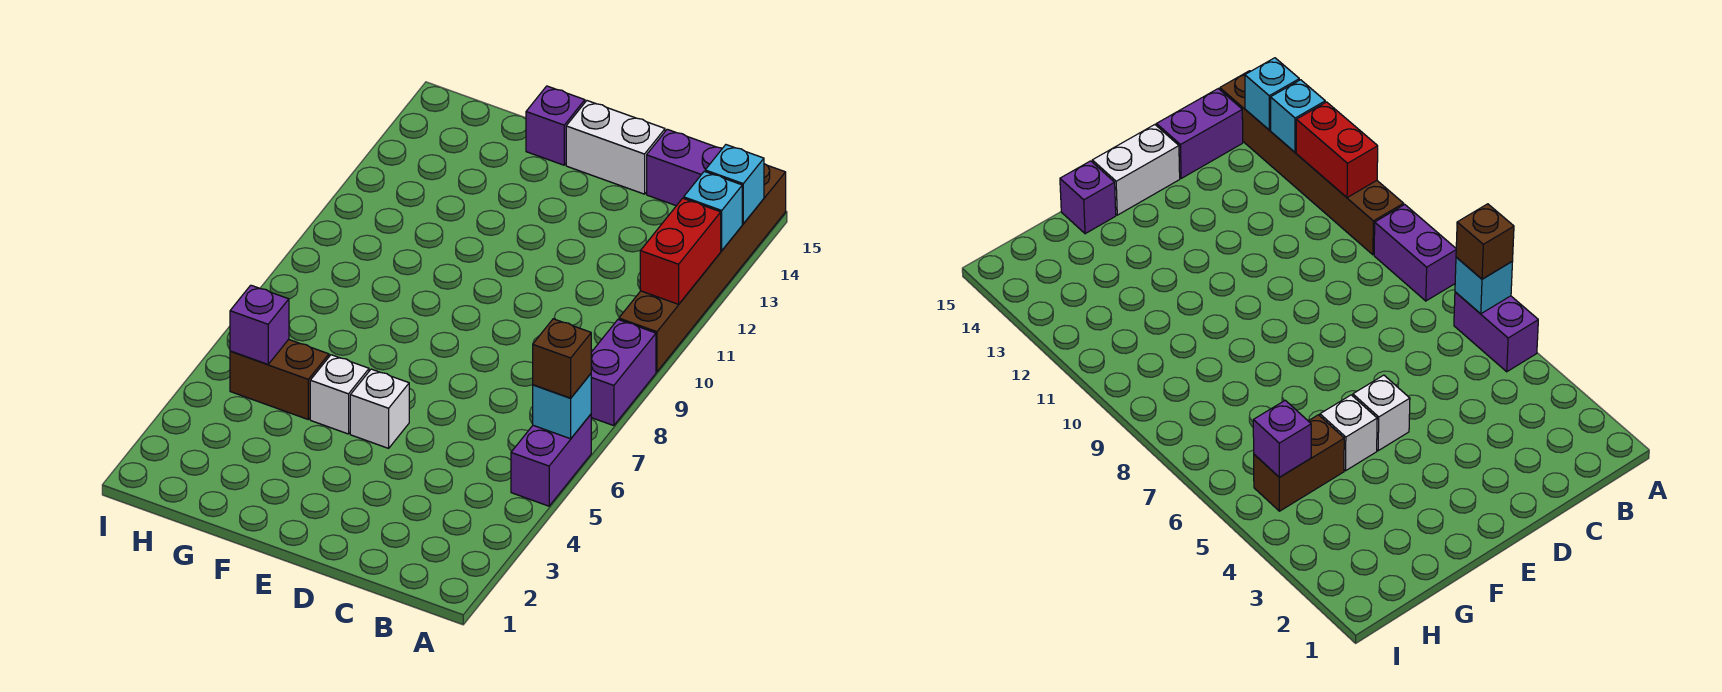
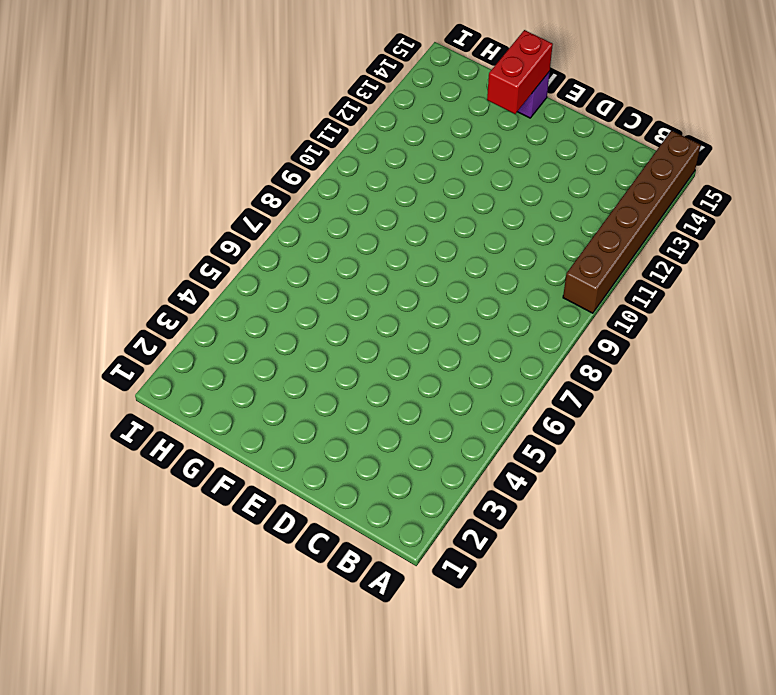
red 1x2 brick [487,30,553,114] -> red 1x2 brick moved to [640,198,721,304]
none -> purple 1x2 brick [511,414,591,506]
none -> purple 1x2 brick [591,320,656,426]
none -> purple 1x2 brick [647,129,722,206]

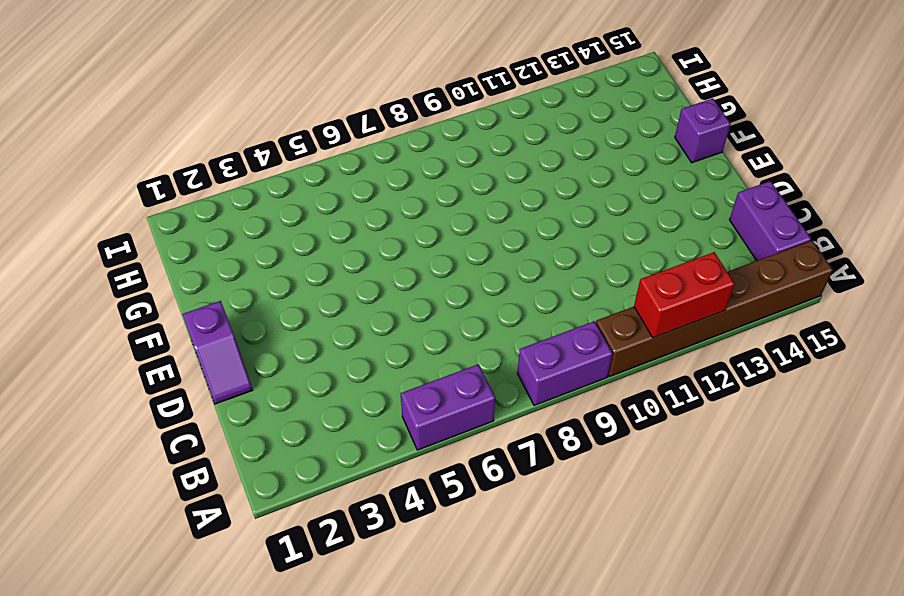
purple 1x2 slope [183,301,253,404] -> none
none -> white 1x2 brick [566,101,665,194]
none -> white 1x1 brick [350,369,409,448]
none -> white 1x1 brick [310,355,369,434]

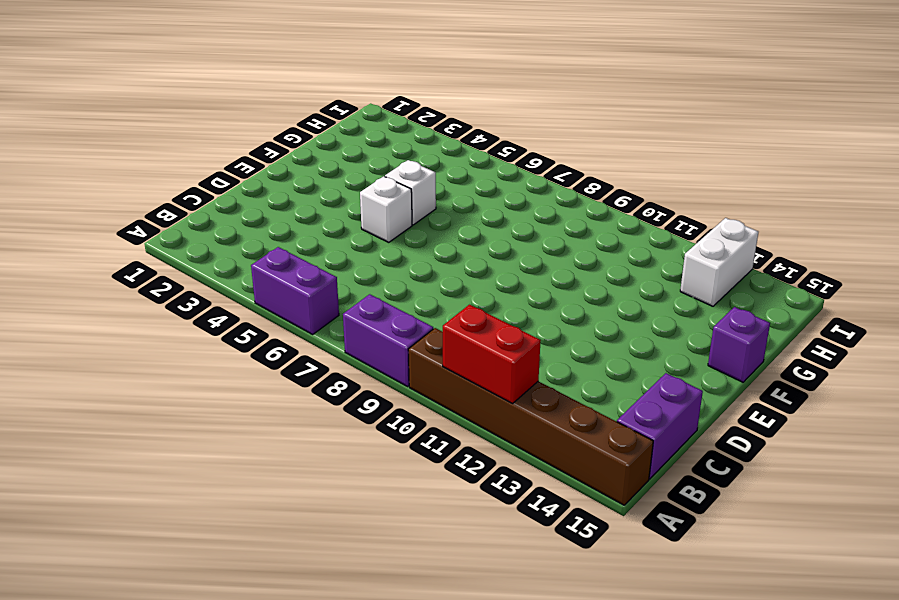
white 1x2 brick [680,218,758,306] -> white 1x2 brick moved to [566,101,665,194]
none -> brown 1x2 brick [230,339,329,419]
none -> cyan 1x1 brick [533,374,591,439]
none -> cyan 1x1 brick [684,171,742,251]

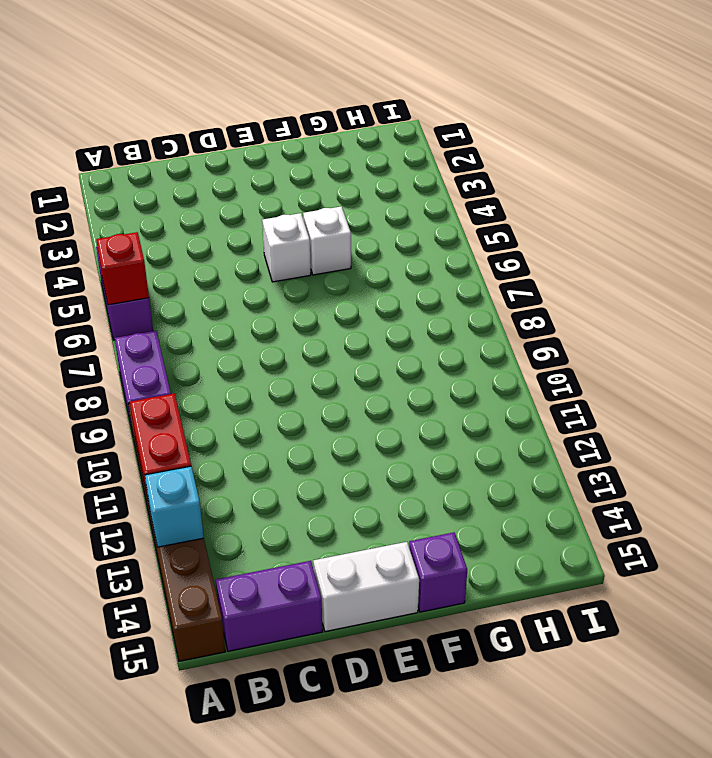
red 1x1 brick [96,232,149,305] -> cyan 1x1 brick [533,374,591,439]
none -> brown 1x2 brick [230,339,329,419]
none -> cyan 1x1 brick [705,145,764,224]
none -> purple 1x1 brick [230,285,289,364]

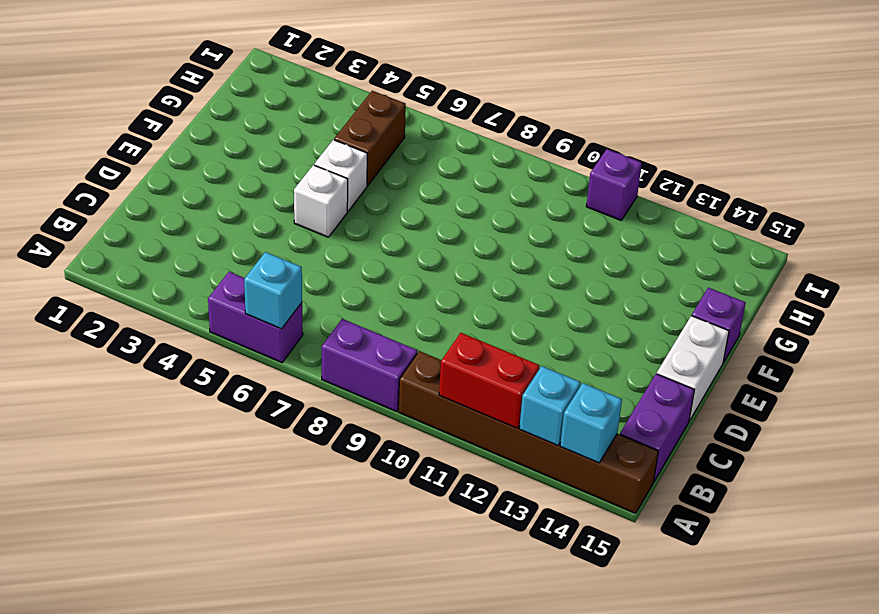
purple 1x1 brick [586,149,642,220] -> purple 1x1 brick moved to [230,285,289,364]
none -> brown 1x1 brick [533,319,591,398]

